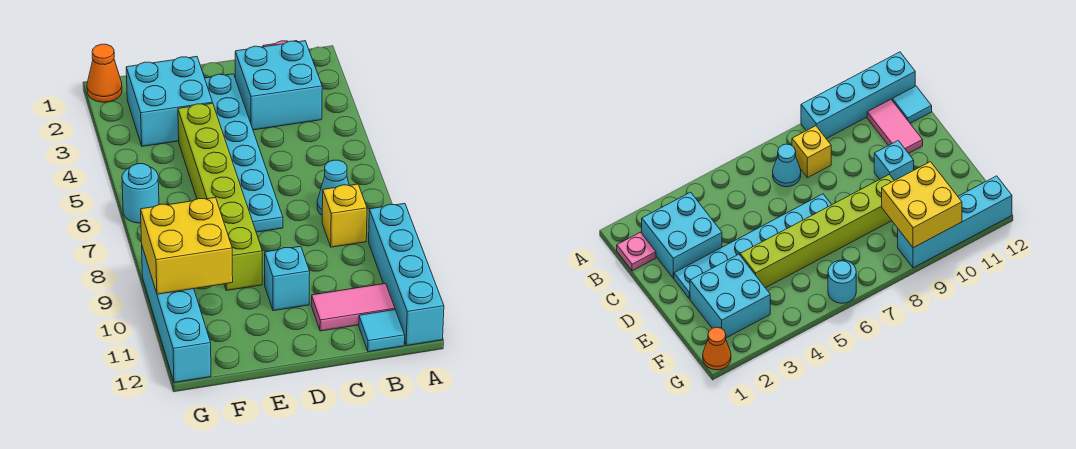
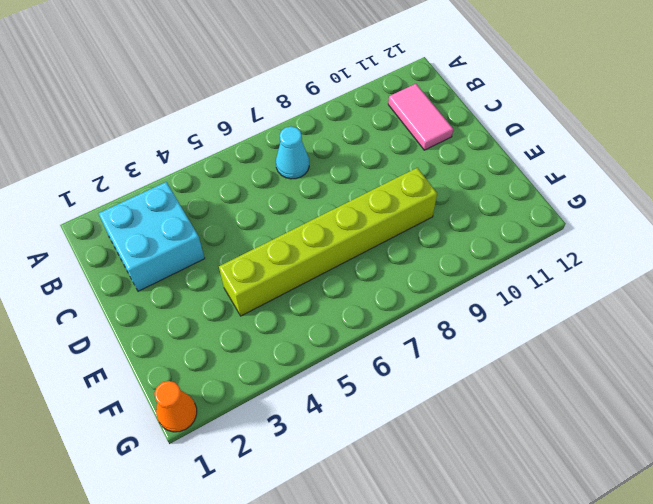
none -> cyan 1x4 brick [369,203,444,346]
none -> pink 1x1 plate [617,232,656,271]
none -> yellow 1x1 brick [322,184,367,247]

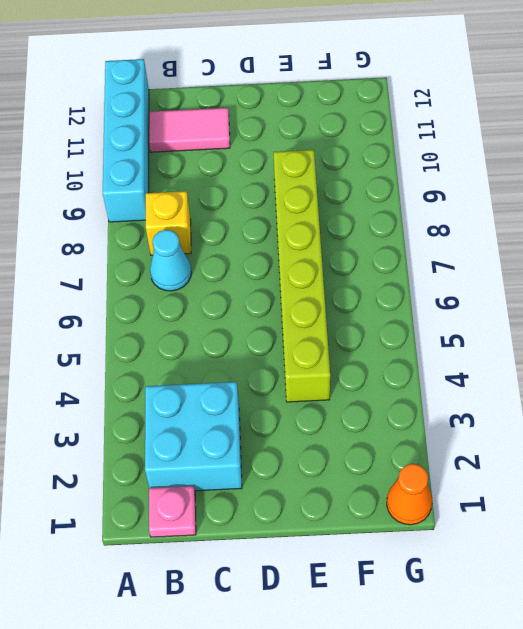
none -> cyan 1x1 tile [359,310,405,352]
none -> cyan 1x6 plate [205,74,283,232]
none -> cyan 1x1 brick [265,246,310,311]

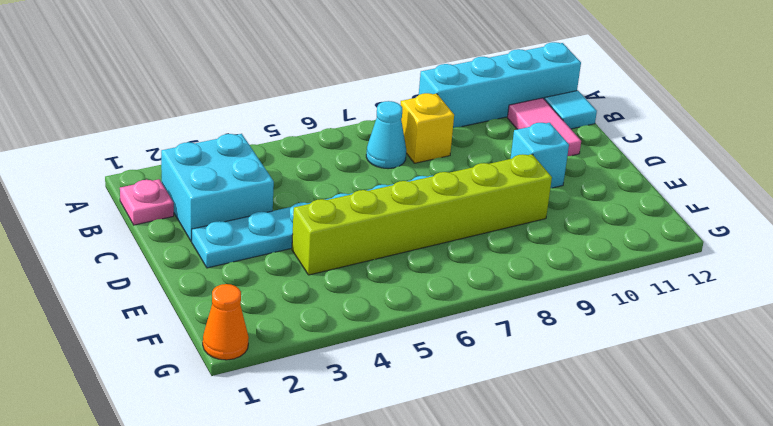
none -> cyan 2x2 brick [126,57,213,146]
none -> cyan 1x1 round brick [122,164,159,223]
none -> cyan 1x4 brick [142,247,211,383]

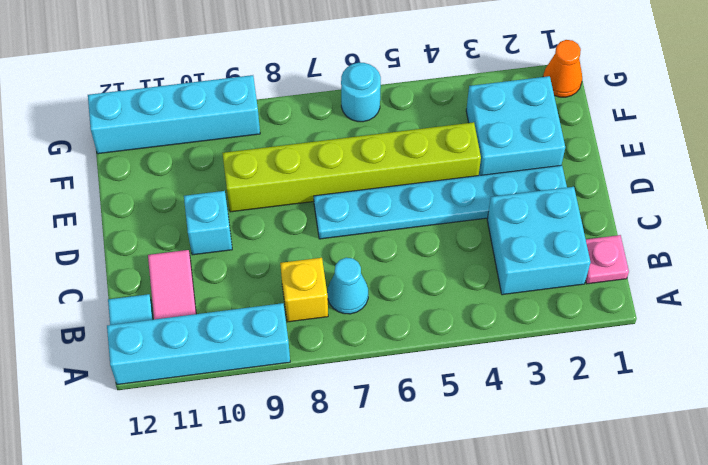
none -> yellow 2x2 brick [141,198,233,294]

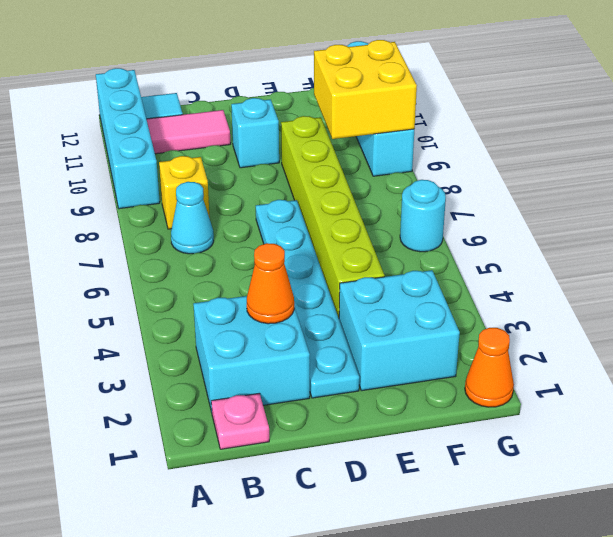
orange 1x1 cone [247,243,294,324] -> none

